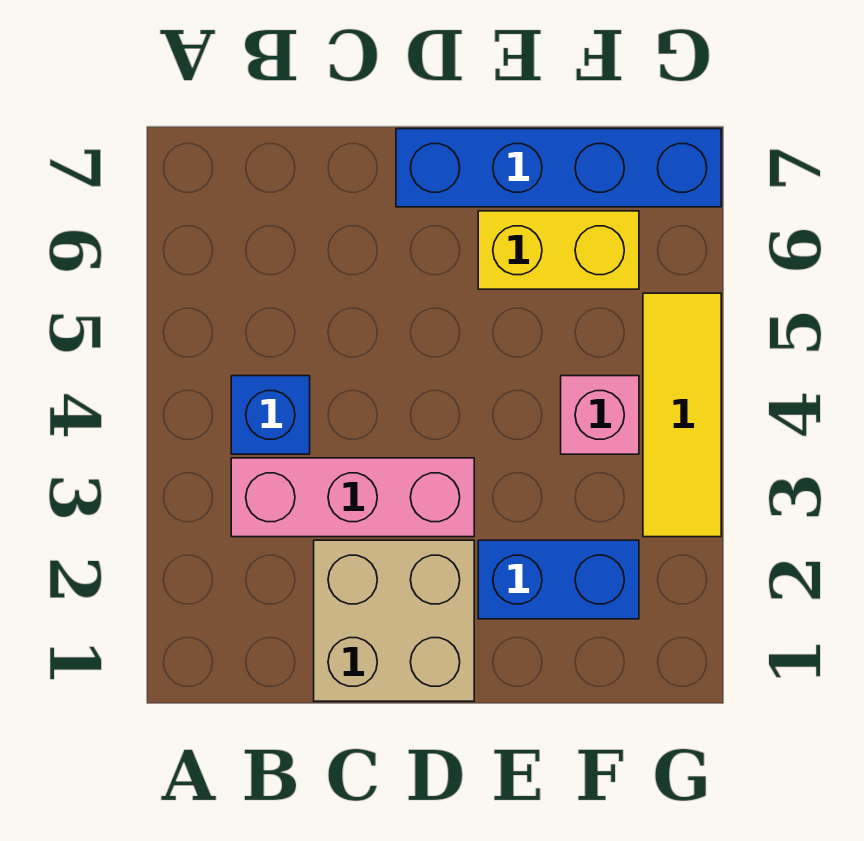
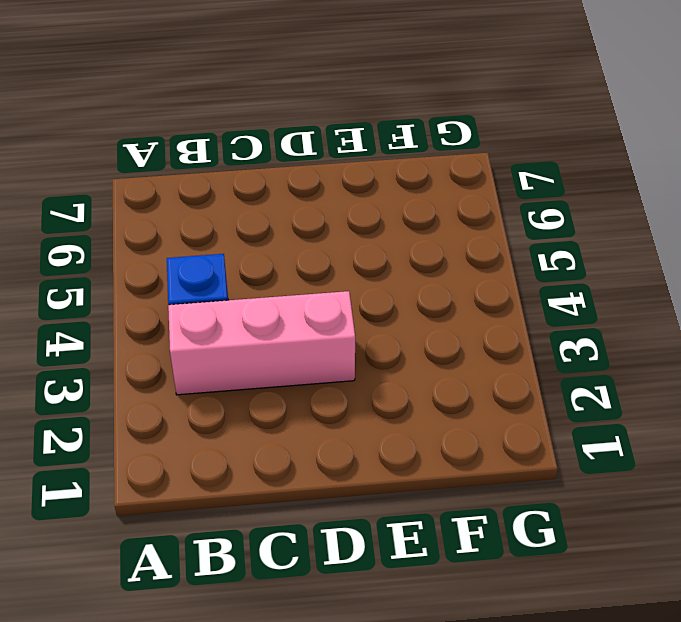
none -> tan 2x2 brick [314,540,474,701]
none -> blue 1x4 brick [396,129,721,207]

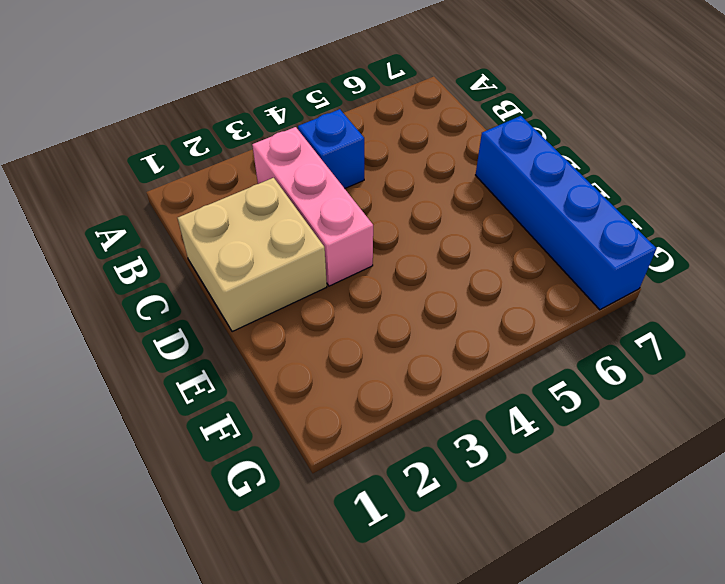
none -> blue 1x2 brick [478,540,639,619]
none -> yellow 1x2 brick [478,211,639,289]

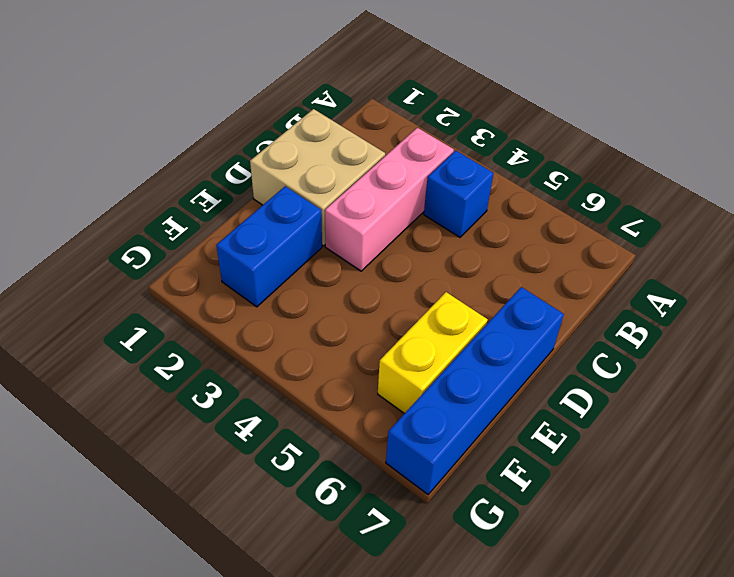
none -> pink 1x1 brick [561,376,639,454]
none -> yellow 1x3 tile [643,293,721,537]

